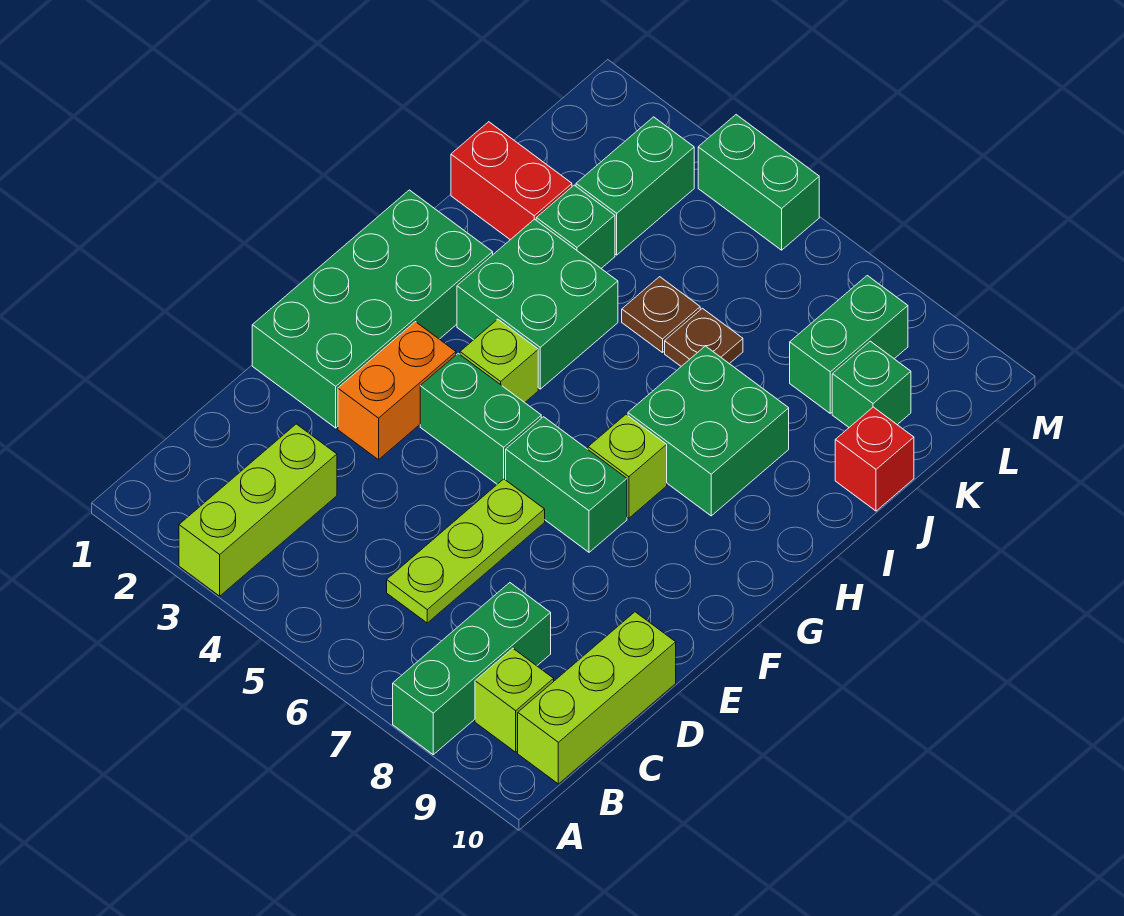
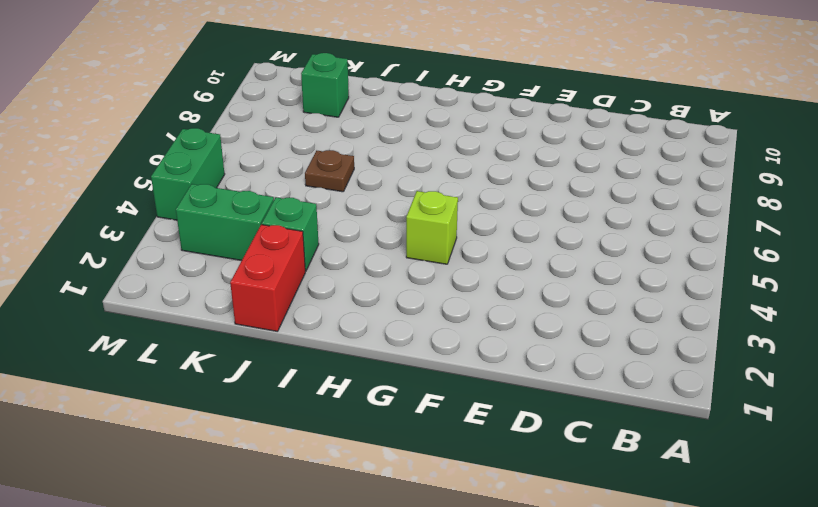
none -> lime 1x3 brick [179,424,337,596]
none -> green 1x3 brick [393,583,551,755]
none -> lime 1x1 brick [475,648,554,752]

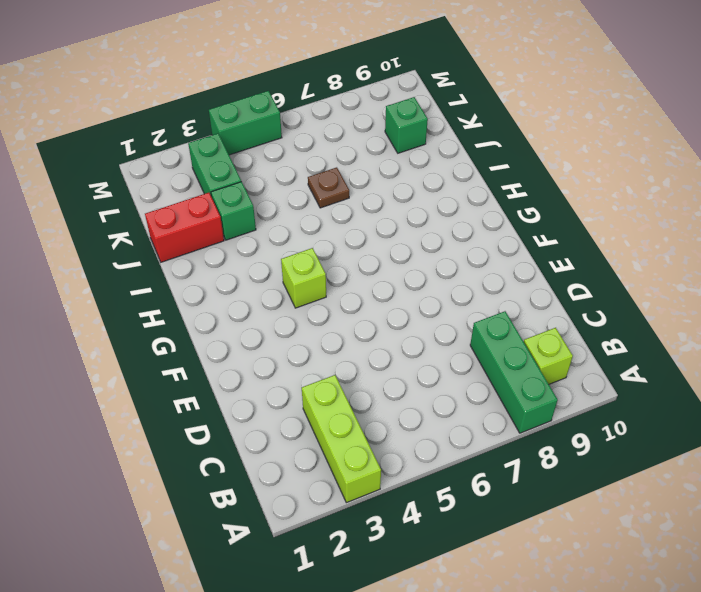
none -> lime 1x3 brick [518,612,676,784]
none -> lime 1x3 plate [387,479,545,623]
none -> green 2x4 brick [252,190,493,428]

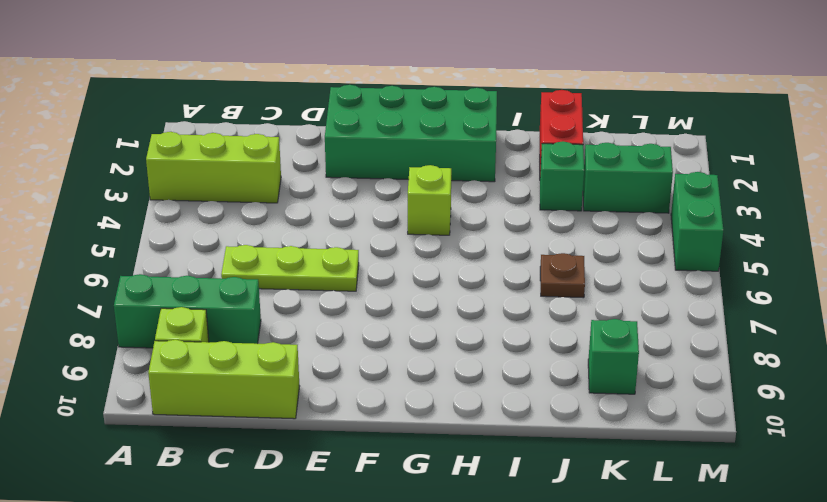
none -> orange 1x2 brick [338,322,456,460]
none -> green 1x2 brick [420,353,541,484]
none -> green 1x2 brick [506,417,627,552]

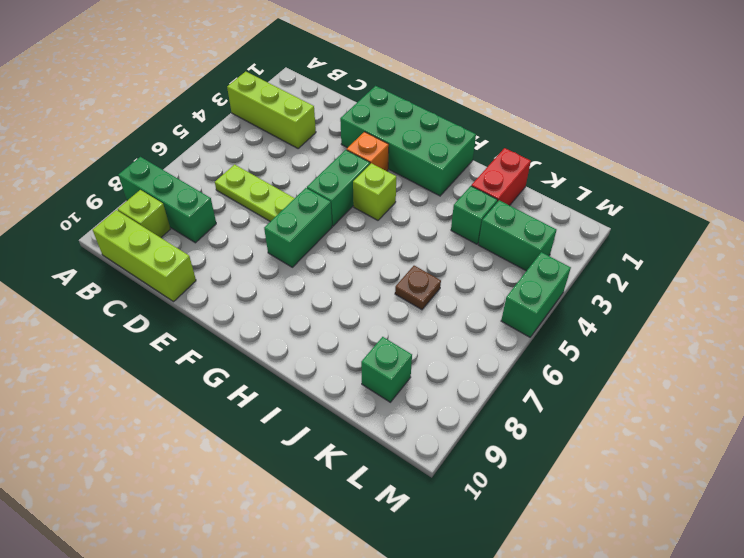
orange 1x1 brick [346,132,389,171] -> orange 1x2 brick [338,322,456,460]
none -> lime 1x1 brick [588,415,667,518]
none -> green 2x2 brick [457,219,618,389]
none -> green 2x2 brick [628,346,789,516]

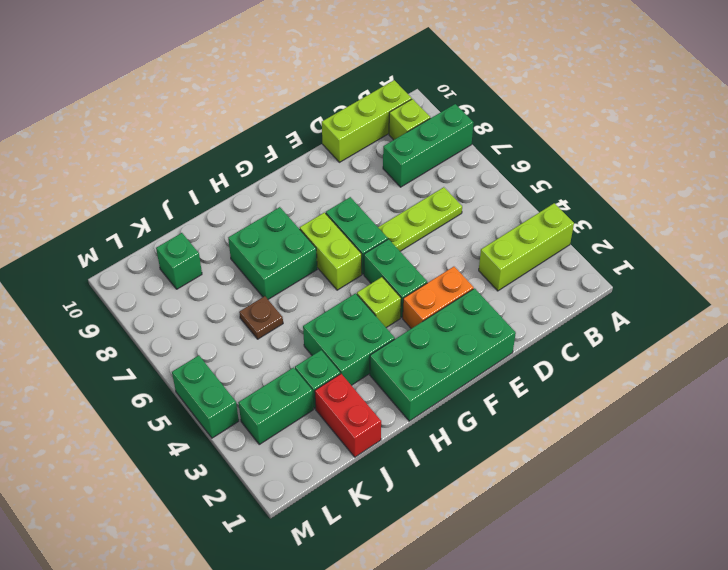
lime 1x2 brick [300,213,362,290] -> lime 1x1 brick [588,415,667,518]
none -> brown 1x1 plate [622,277,700,353]
none -> red 1x1 brick [835,407,914,511]
none -> green 1x2 brick [790,276,908,413]

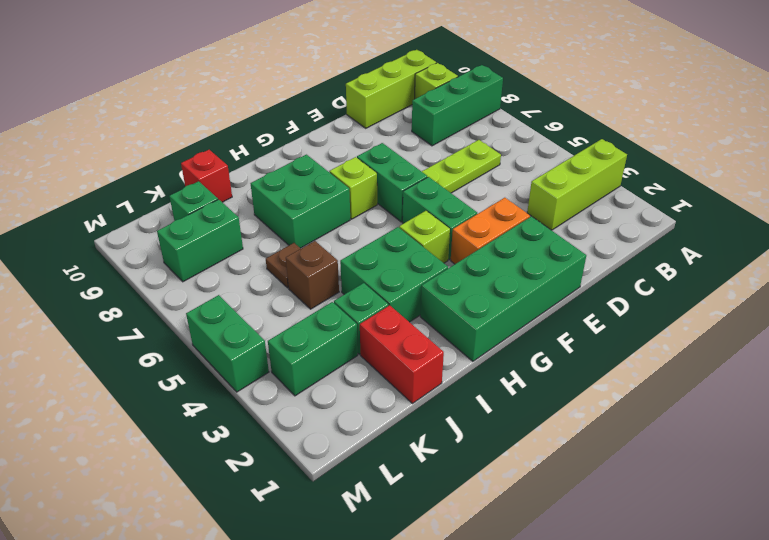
brown 1x1 brick [286,241,339,309] -> brown 1x1 plate [622,277,700,353]

